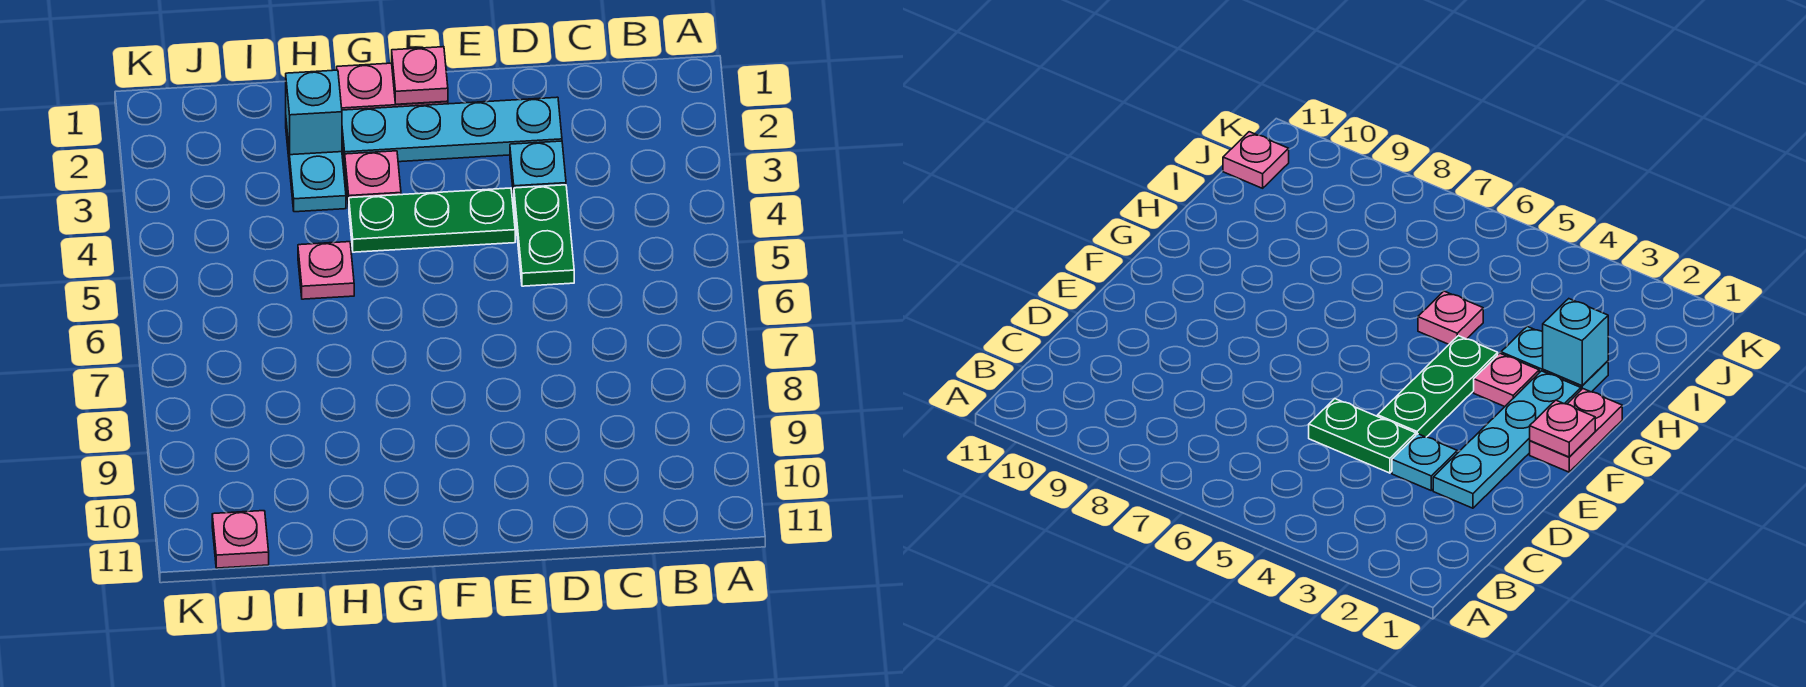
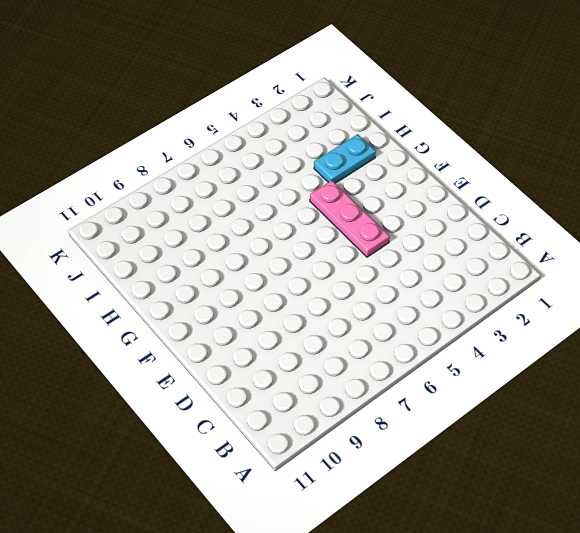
pink 1x3 plate [310,180,390,257] -> green 1x3 plate [349,188,515,252]
none -> cyan 1x4 plate [342,97,562,164]
none -> cyan 1x1 plate [510,141,566,196]

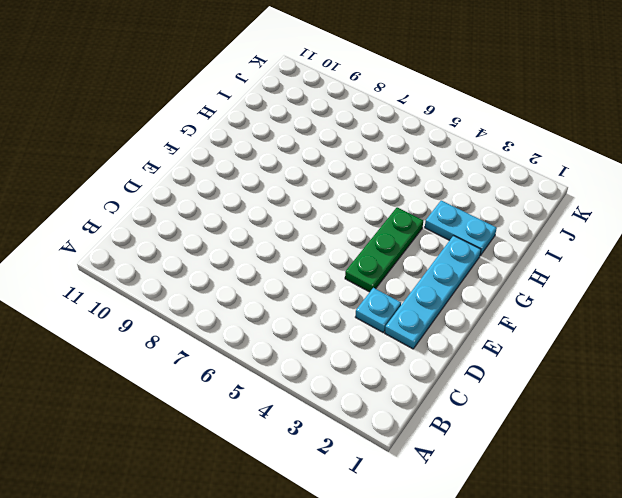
none -> green 1x2 plate [514,185,574,286]
none -> pink 1x2 plate [337,63,448,110]

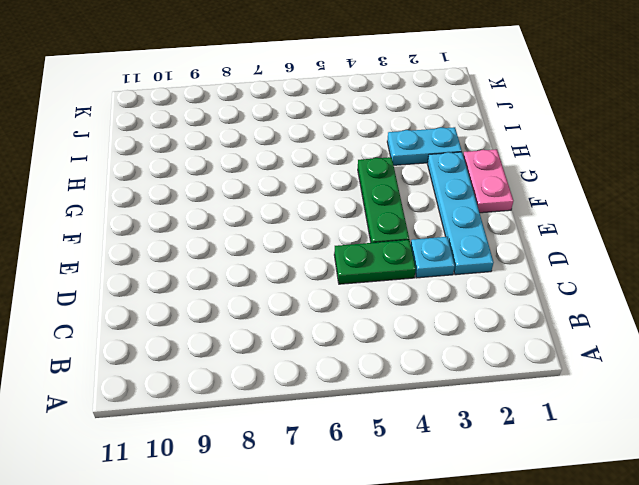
none -> pink 1x1 plate [345,151,401,207]
none -> pink 1x1 plate [298,242,354,299]

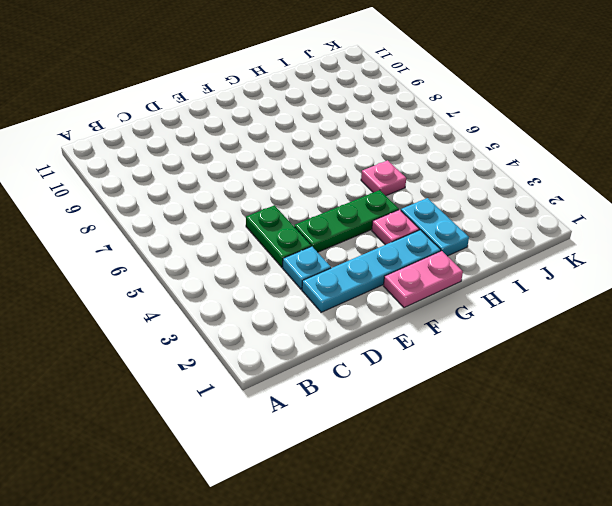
none -> pink 1x1 plate [212,511,269,568]
none -> pink 1x1 plate [392,47,448,104]

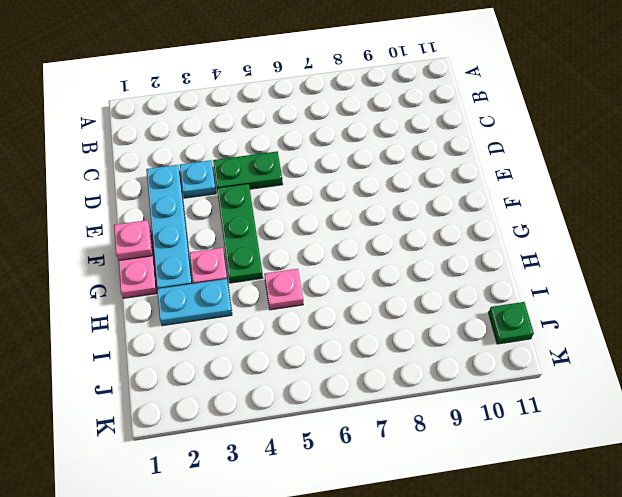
green 1x1 plate [489,302,534,344] -> pink 1x1 plate [212,511,269,568]
none -> cyan 1x1 brick [286,70,342,155]

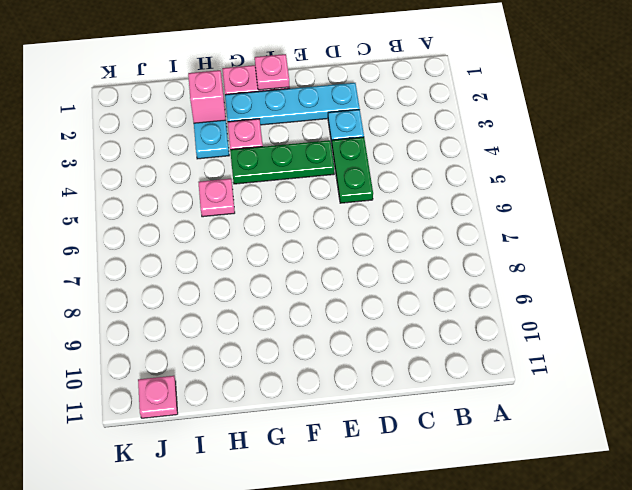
pink 1x1 brick [188,70,226,123] -> cyan 1x1 brick [286,70,342,155]

